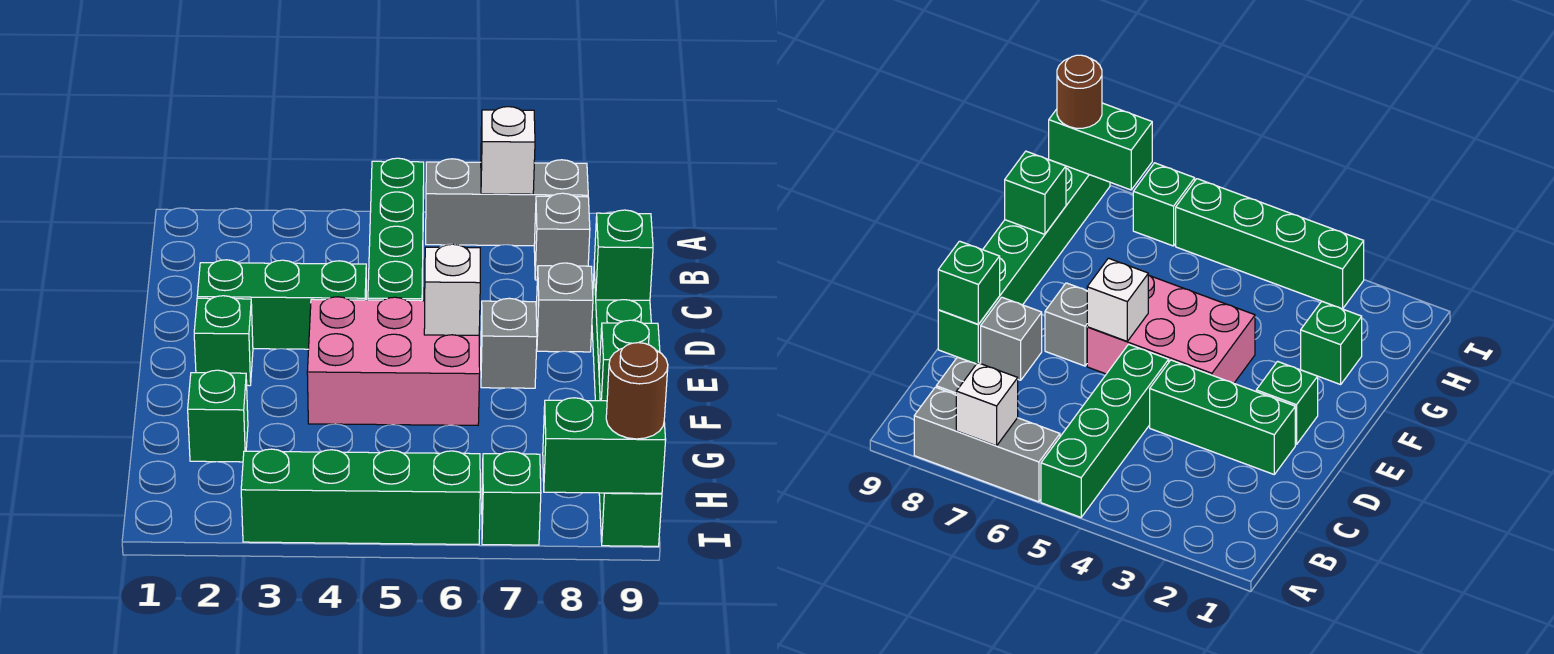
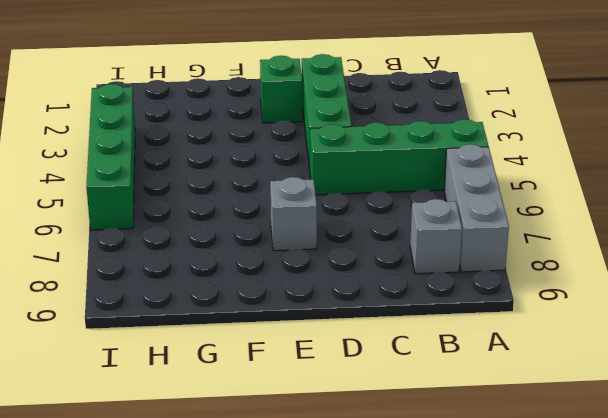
none -> grey 1x1 brick [536,263,593,352]
none -> green 1x6 brick [592,272,662,546]
none -> pink 2x3 brick [307,297,480,425]

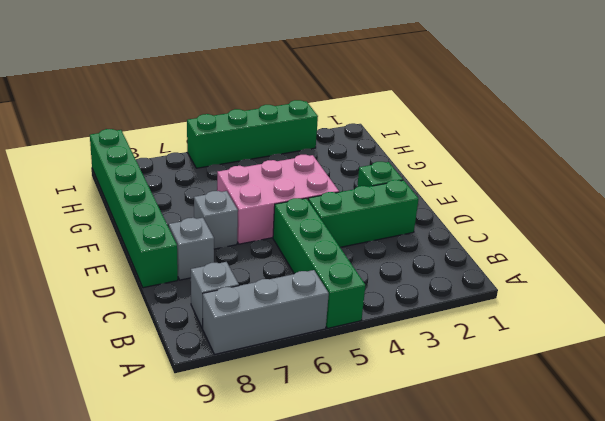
none -> green 1x1 brick [188,370,248,462]
none -> green 1x1 brick [482,452,541,545]
none -> white 1x1 brick [481,107,535,194]

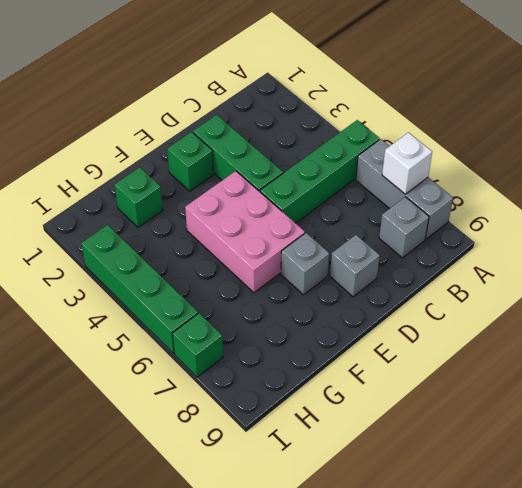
none -> green 1x6 brick [592,272,662,546]
none -> green 1x1 brick [594,210,653,300]
none -> white 1x1 brick [424,244,480,335]

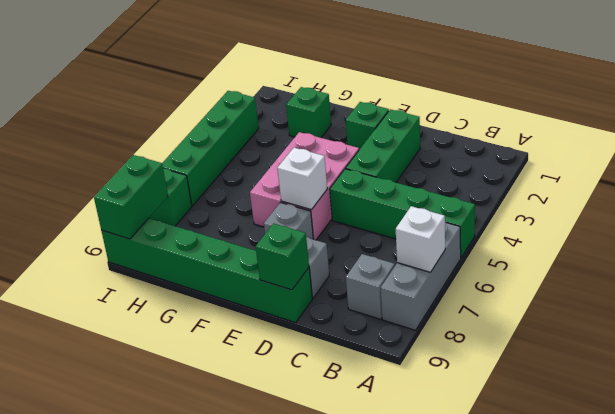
none -> green 1x1 brick [599,320,660,401]
none -> brown 1x1 round brick [606,343,668,439]

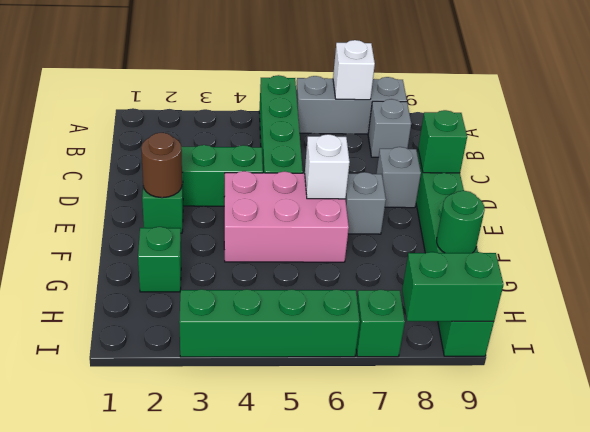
brown 1x1 round brick [141,133,182,198] -> brown 1x1 round brick moved to [606,343,668,439]
green 1x1 round brick [437,191,485,253] -> green 1x1 brick [599,320,660,401]

